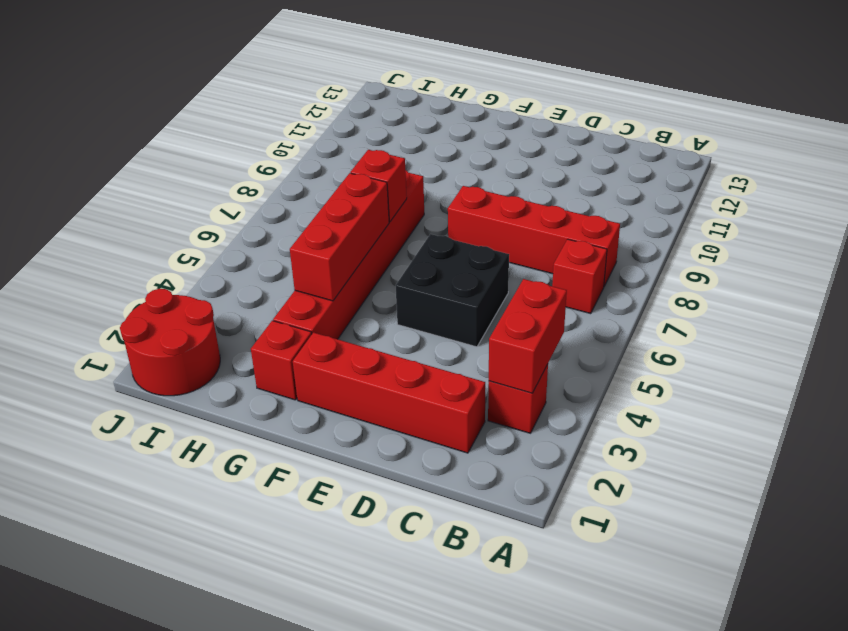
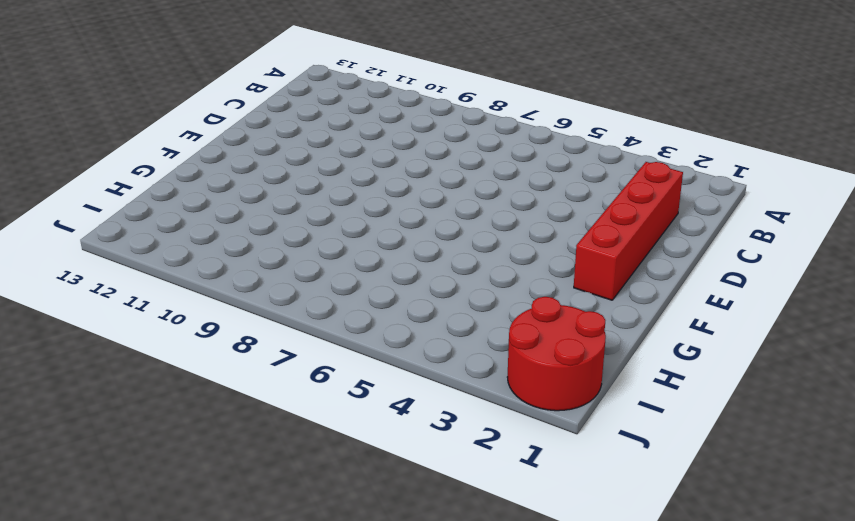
none -> red 1x1 brick [488,364,548,433]
none -> red 1x1 brick [552,239,607,314]

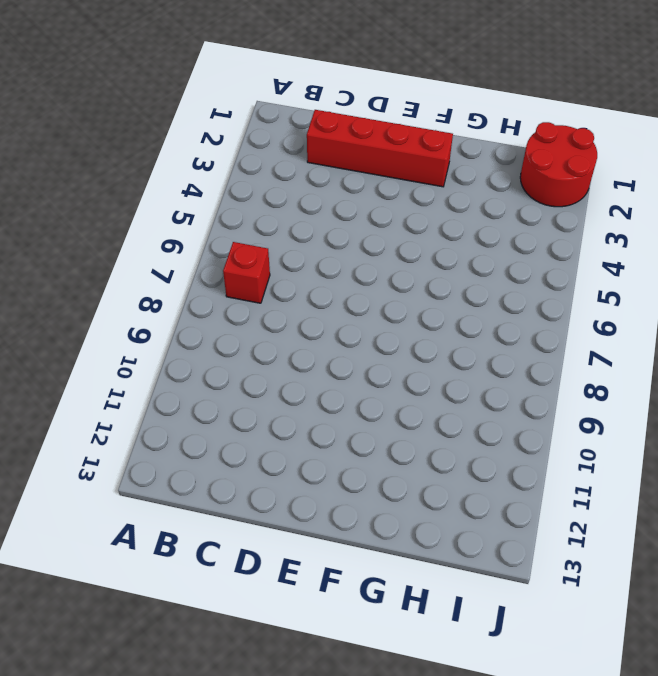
none -> red 1x1 brick [488,364,548,433]
none -> red 1x4 brick [448,186,620,286]

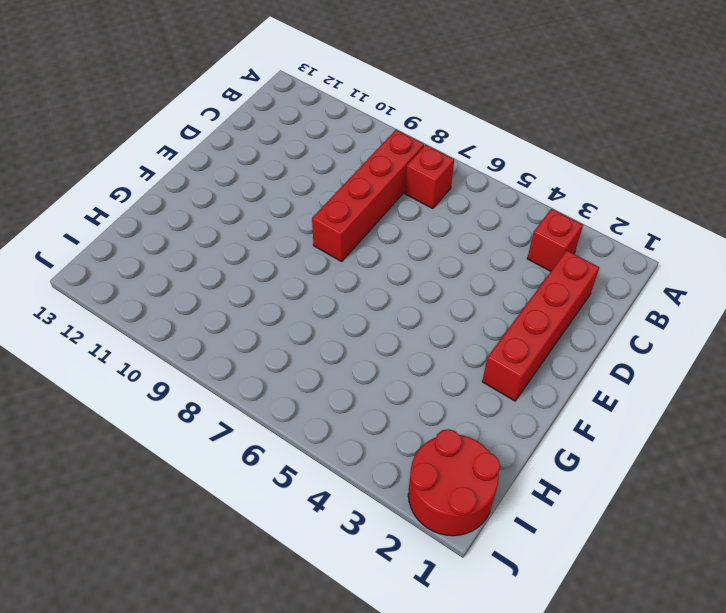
none -> black 2x2 brick [396,234,509,347]
none -> red 1x1 brick [251,321,312,400]

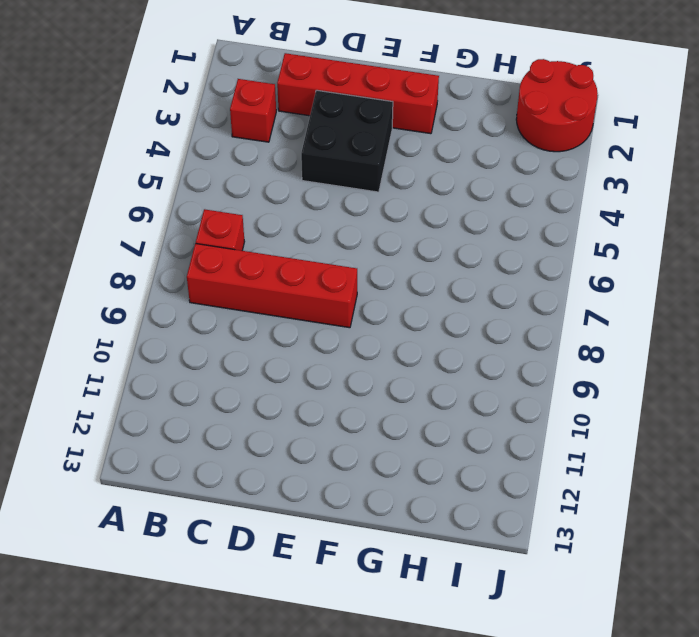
black 2x2 brick [301,90,393,192] -> black 2x2 brick moved to [396,234,509,347]
none -> red 1x1 brick [251,321,312,400]
none -> red 1x6 brick [273,170,424,339]

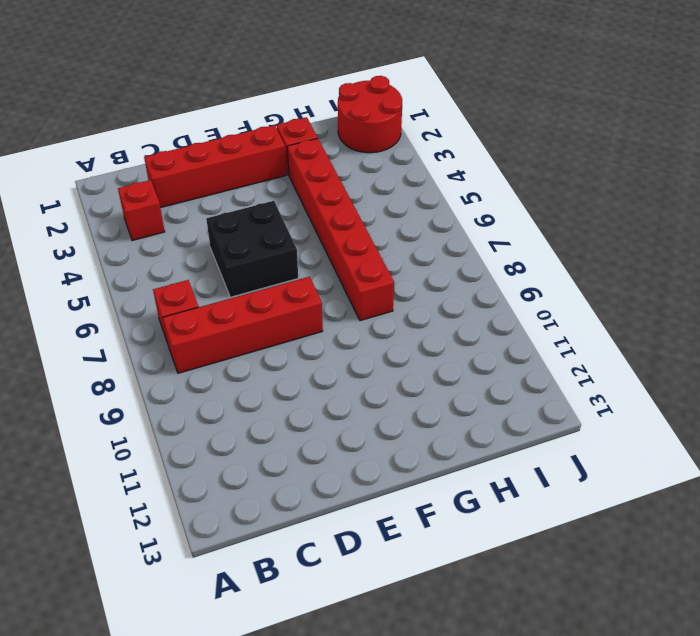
none -> red 1x2 brick [489,279,567,393]
none -> red 1x3 brick [290,173,389,301]

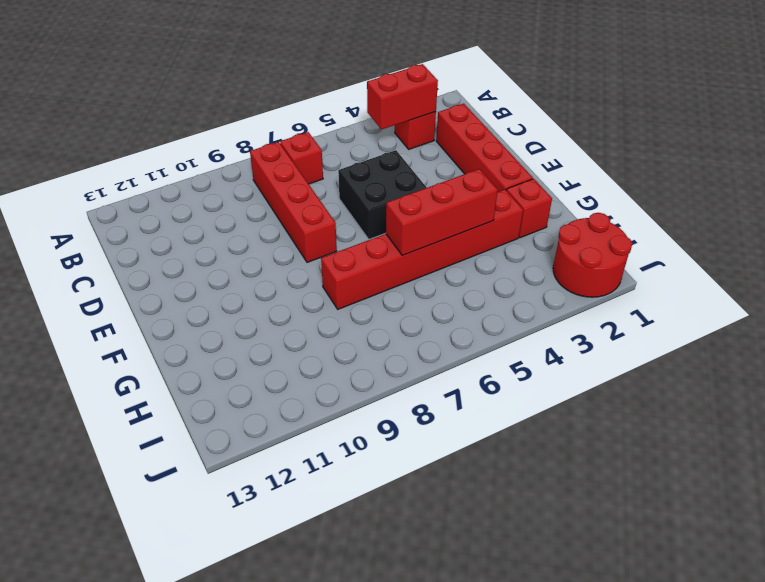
none -> red 1x1 brick [350,150,407,222]

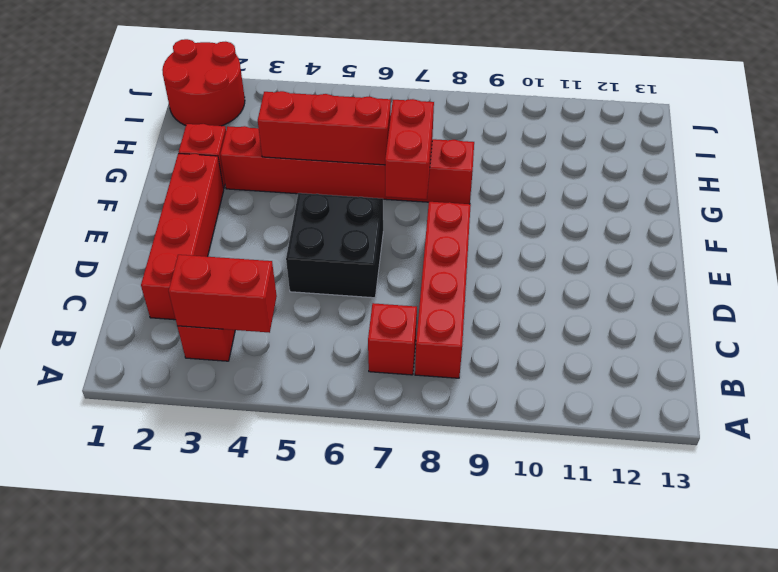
red 1x2 brick [385,99,434,199] -> red 1x1 brick [350,150,407,222]

